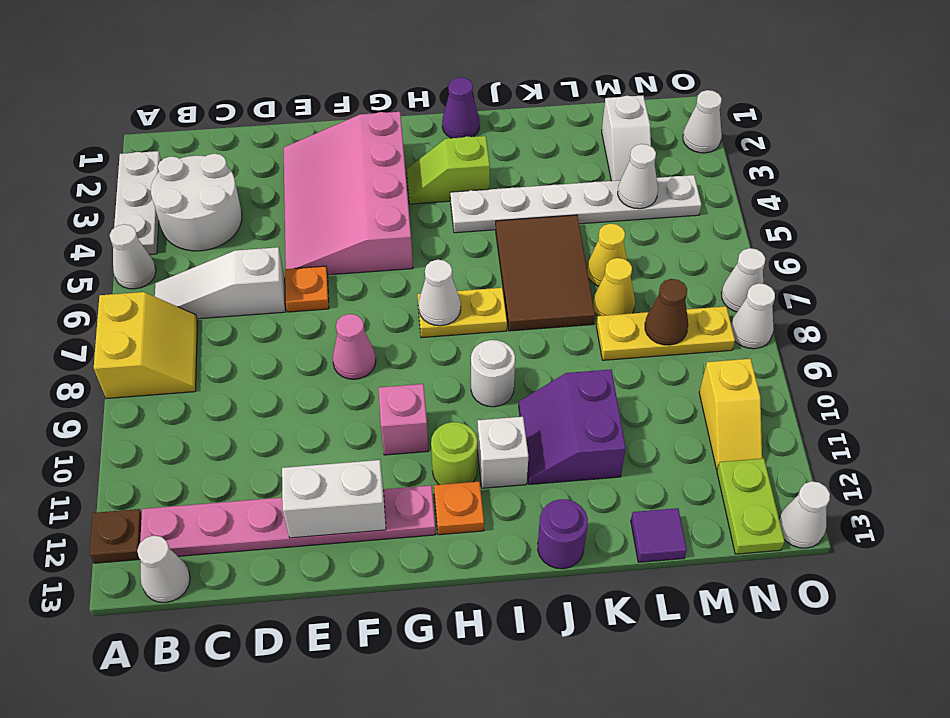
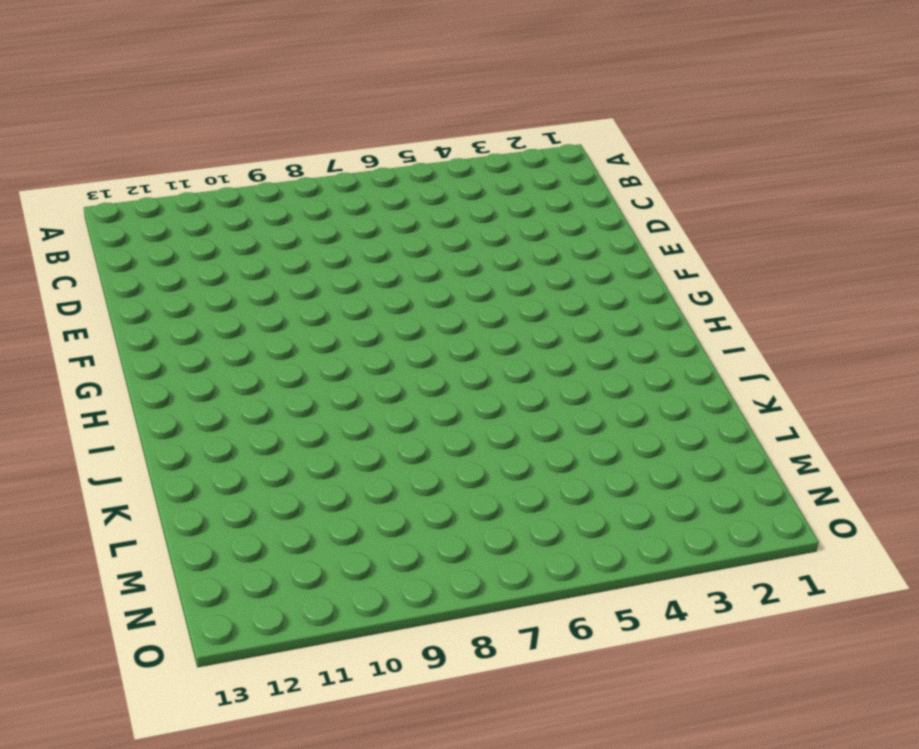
none -> white 1x3 plate [114,151,161,255]
none -> white 1x1 cone [110,224,156,289]
none -> yellow 2x2 slope [94,292,198,399]
none -> brown 1x1 plate [90,509,142,563]

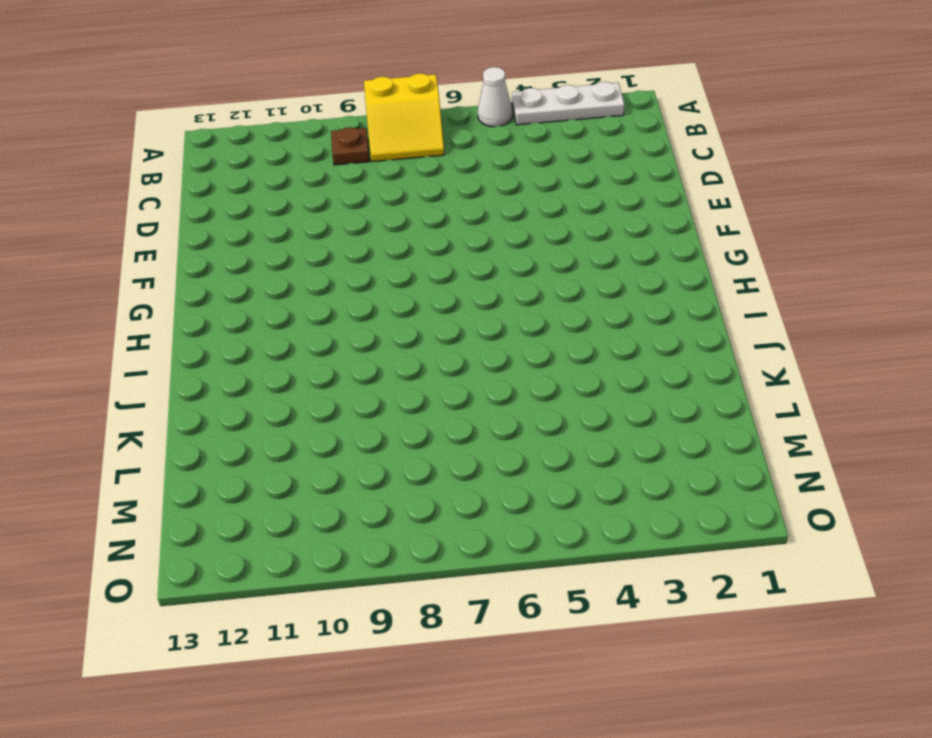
brown 1x1 plate [331,127,369,165] -> brown 1x1 plate moved to [90,509,142,563]
none -> white 2x2 round brick [151,154,242,251]
none -> white 1x3 slope [155,247,285,319]
none -> pink 1x6 plate [140,485,436,556]
none -> white 1x1 cone [137,535,190,602]

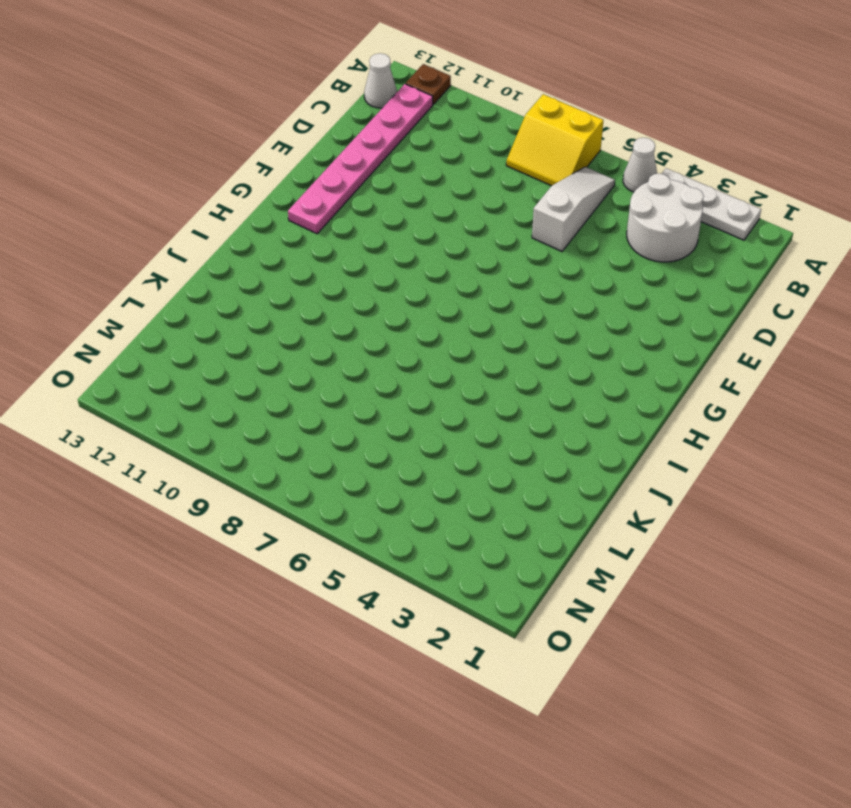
none -> pink 3x4 slope [284,112,413,275]
none -> orange 1x1 plate [285,266,329,312]
none -> pink 1x1 cone [333,314,376,379]
none -> pink 1x1 brick [379,384,428,455]

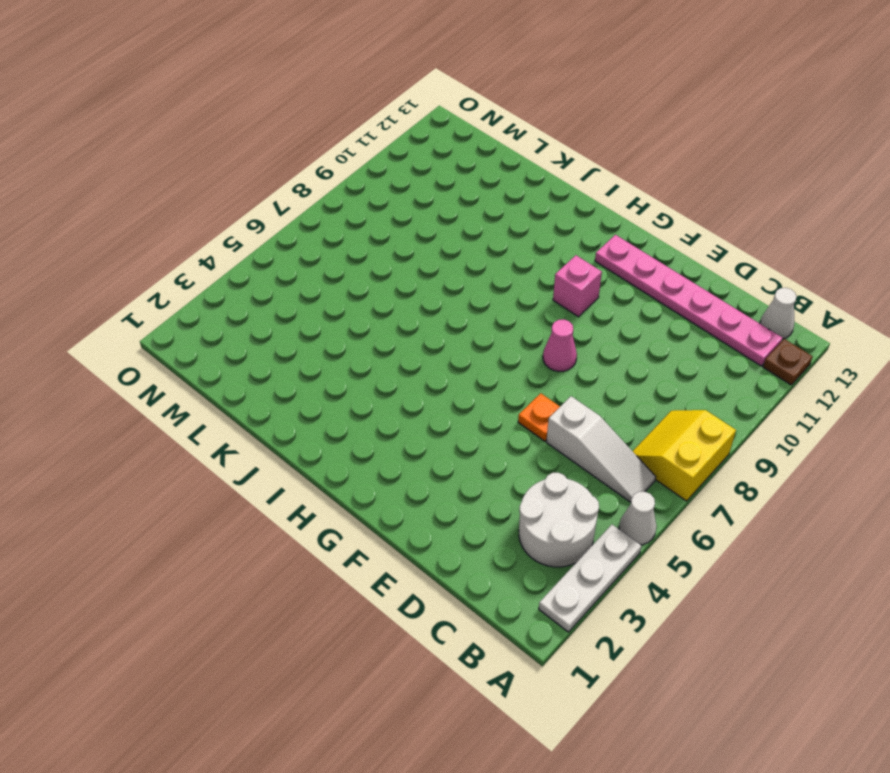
none -> pink 3x4 slope [284,112,413,275]
none -> lime 1x2 slope [407,136,490,204]
none -> yellow 1x2 plate [417,288,507,338]
none -> lime 1x1 round brick [431,422,477,485]

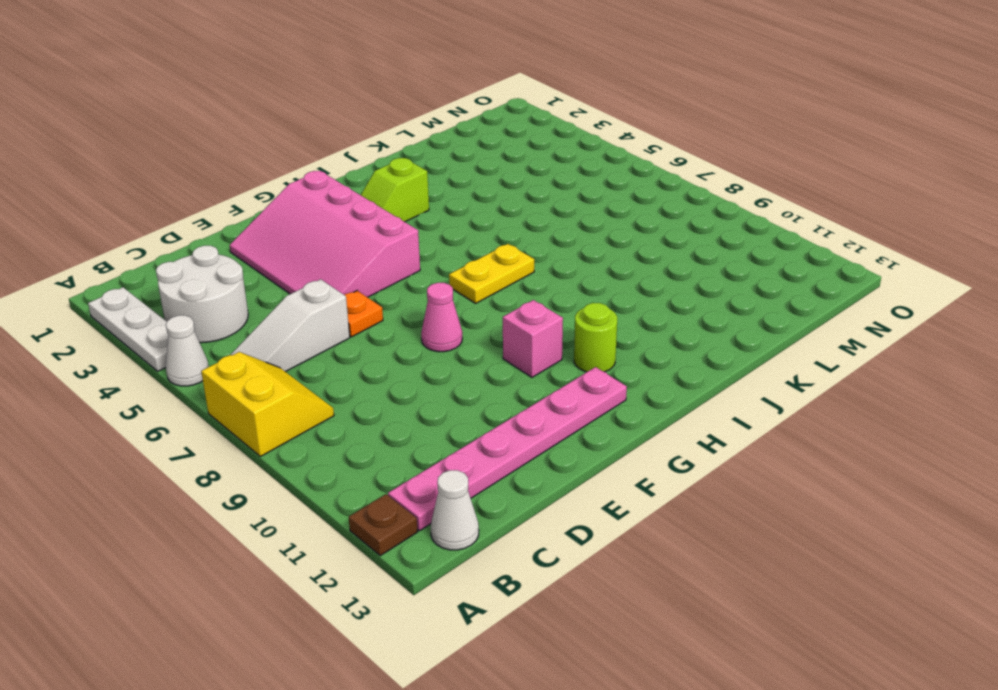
none -> orange 1x1 plate [434,482,484,535]
none -> purple 1x1 cone [442,77,480,138]
none -> white 1x6 plate [450,175,701,233]
none -> white 1x1 round brick [471,340,515,407]

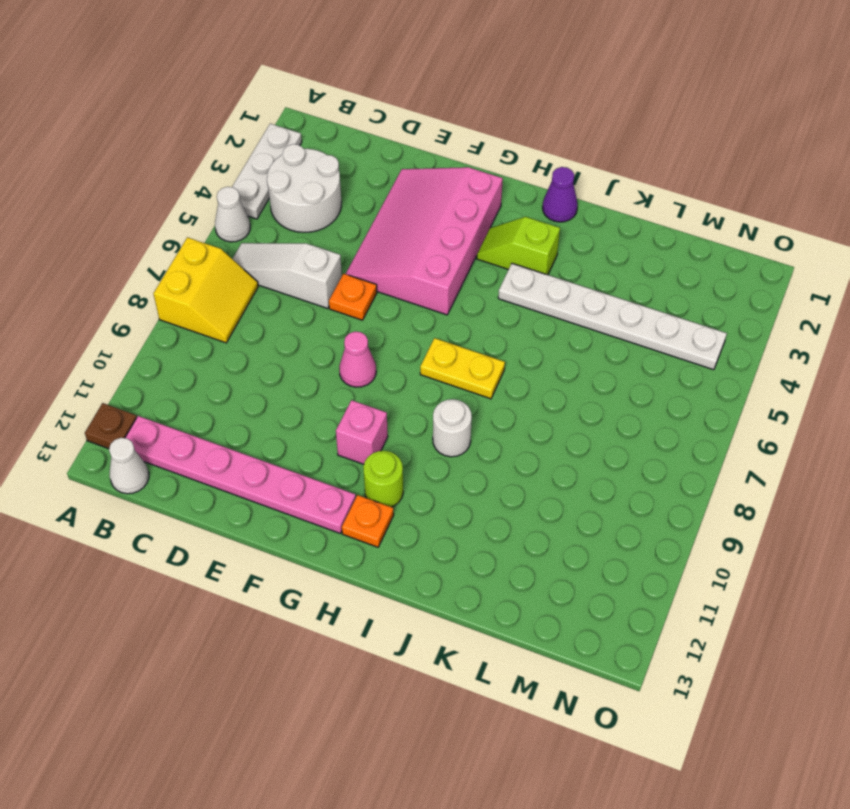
none -> white 1x1 brick [477,417,528,488]
none -> brown 2x3 tile [496,215,595,331]
none -> purple 2x2 slope [519,369,626,484]
none -> purple 1x1 round brick [538,499,588,569]

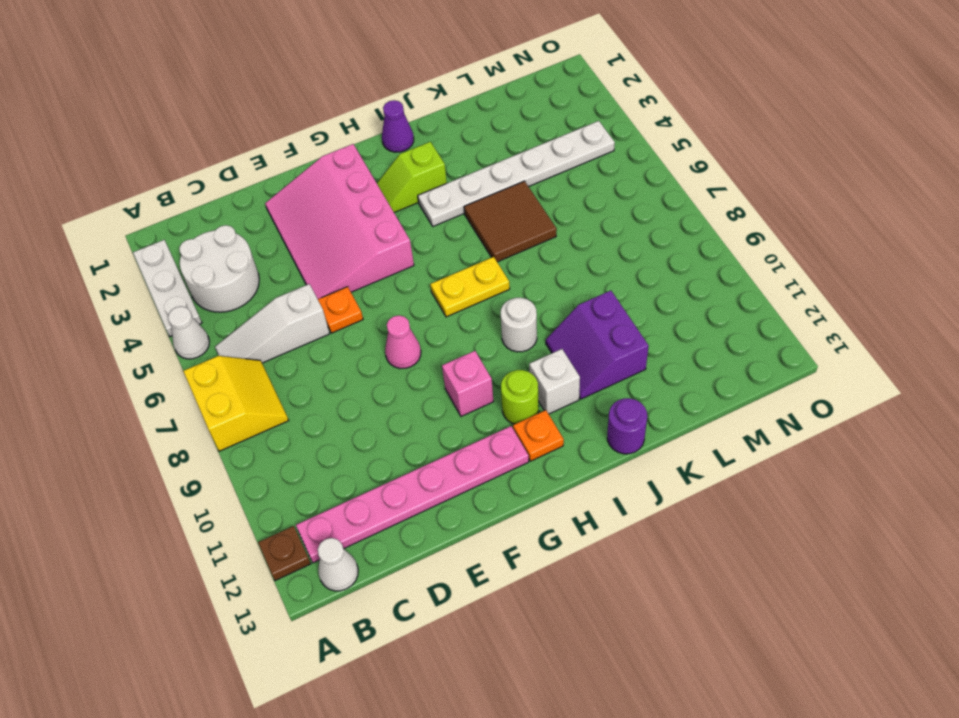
brown 2x2 tile [464,181,557,262] -> brown 2x3 tile [496,215,595,331]
none -> yellow 1x1 cone [587,224,627,286]
none -> yellow 1x1 cone [593,258,635,316]
none -> yellow 1x3 plate [596,306,735,360]
none -> purple 1x1 tile [631,508,687,562]

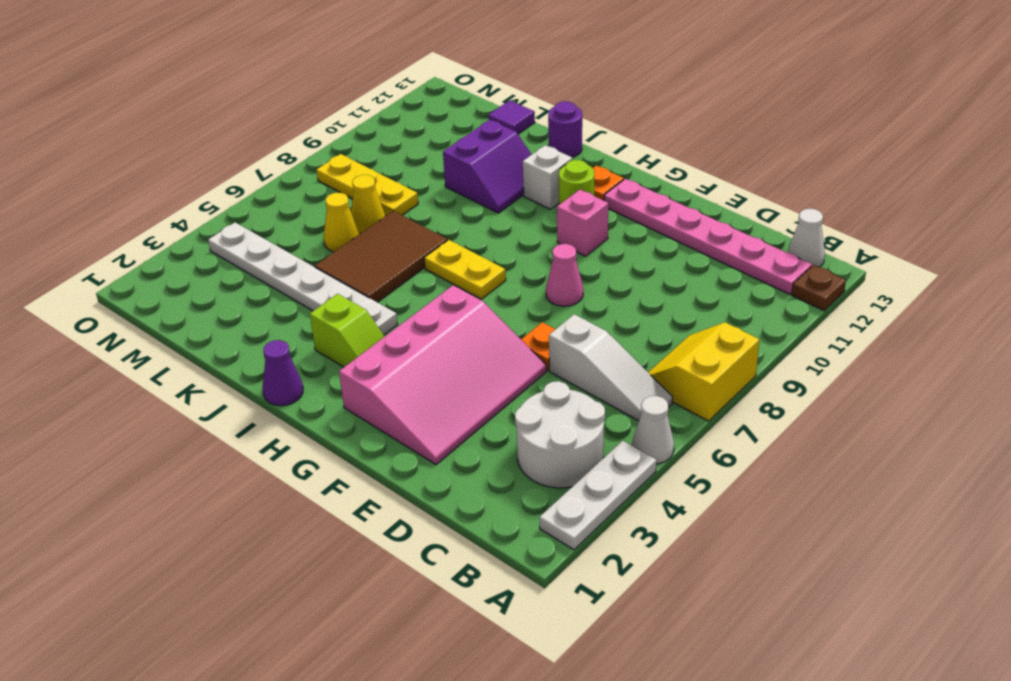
none -> white 1x1 round brick [471,340,515,407]
none -> white 1x2 slope [602,95,651,181]
none -> yellow 1x2 slope [699,359,762,469]
none -> lime 1x2 plate [717,458,785,554]

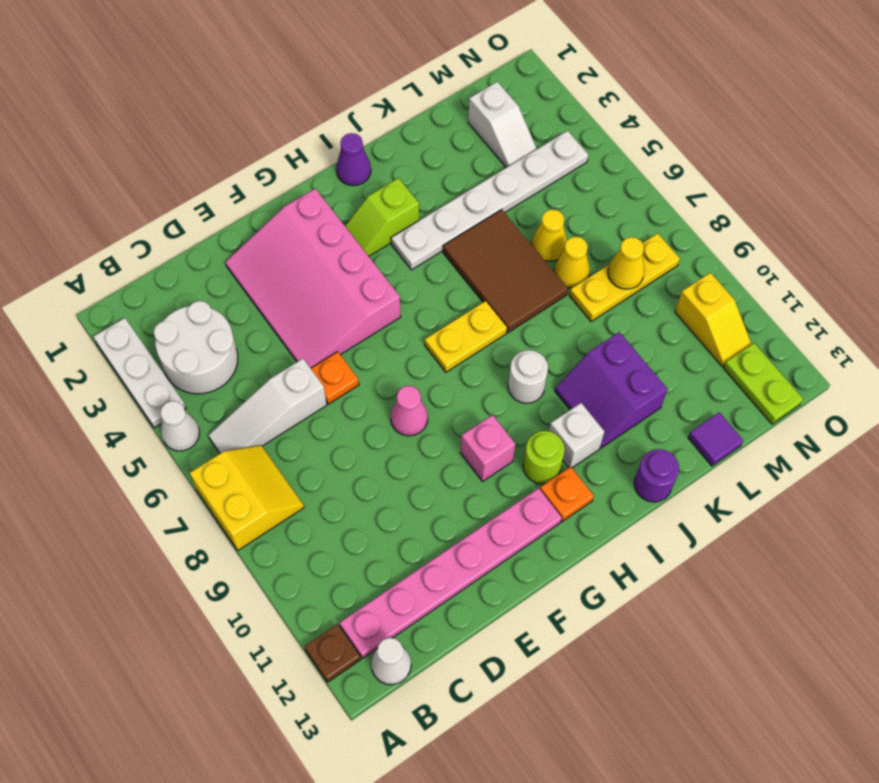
yellow 1x1 cone [608,237,645,289] -> brown 1x1 cone [645,279,688,345]
none -> white 1x1 cone [683,90,722,153]
none -> white 1x1 cone [721,248,765,312]
none -> white 1x1 cone [731,283,775,349]
none -> white 1x1 cone [779,481,830,548]

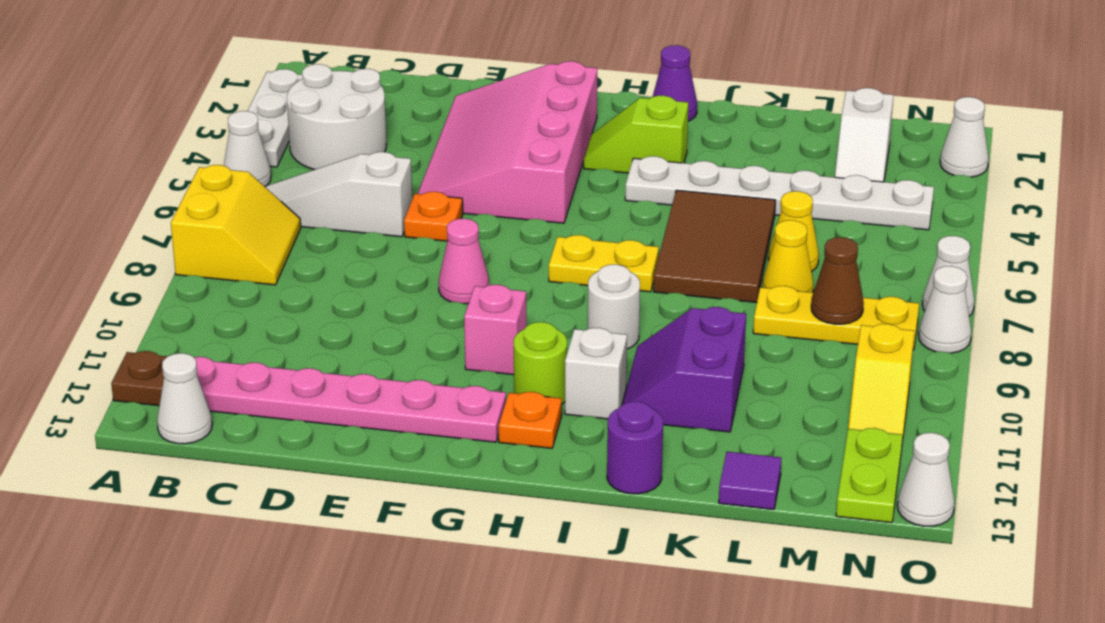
none -> white 1x2 brick [282,460,386,538]
none -> white 1x1 cone [419,260,461,326]
none -> white 1x1 cone [618,144,658,209]

